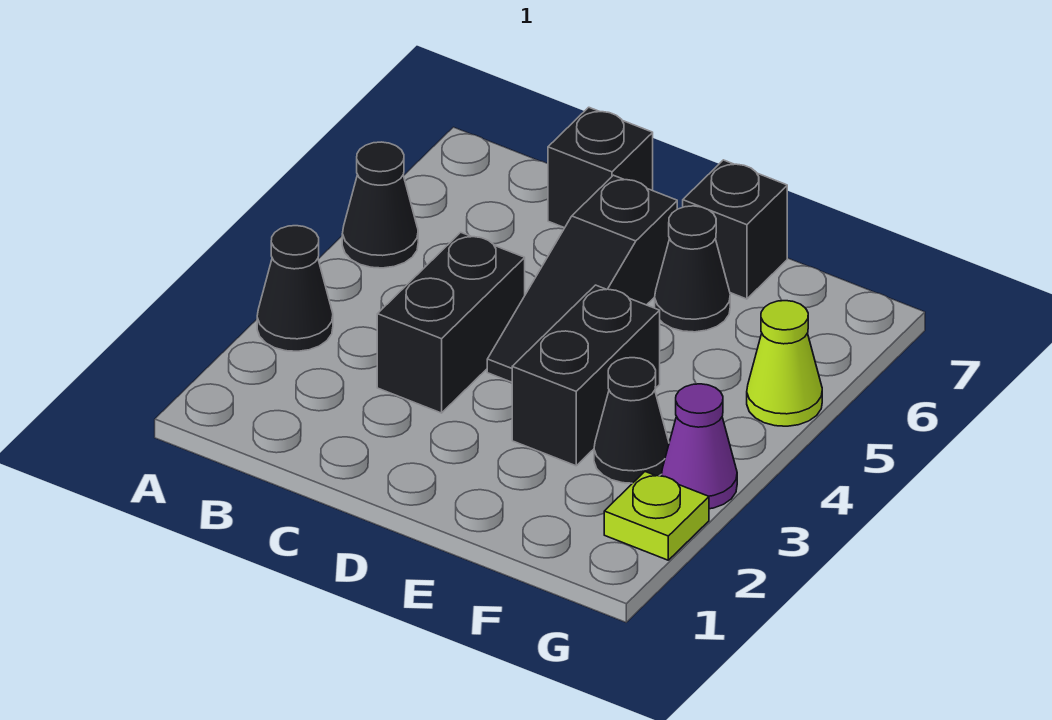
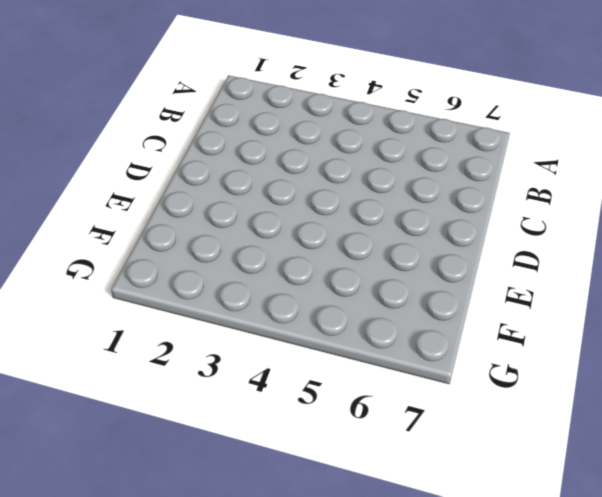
none -> black 1x1 cone [257,226,333,351]
none -> black 1x1 cone [342,142,418,268]
none -> black 1x2 brick [377,232,525,413]

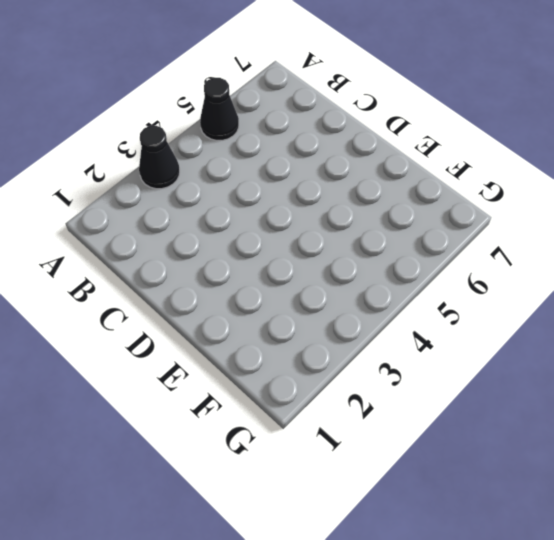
none -> black 1x2 brick [377,232,525,413]
none -> black 1x1 brick [548,107,653,228]
none -> black 1x3 slope [487,175,677,382]

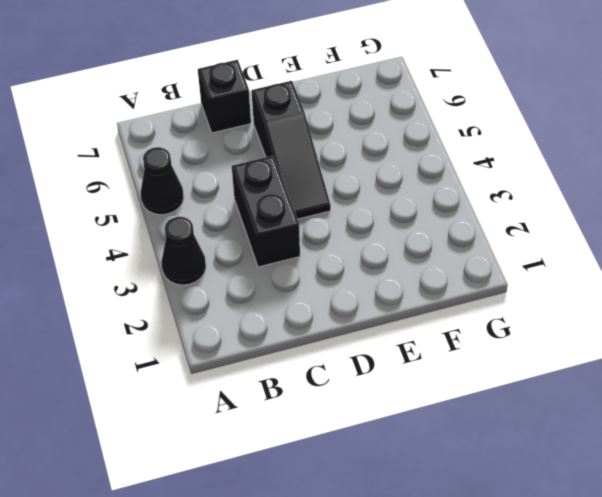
none -> black 1x2 brick [512,285,660,466]
none -> black 1x1 cone [655,206,730,332]
none -> black 1x1 brick [683,160,787,299]

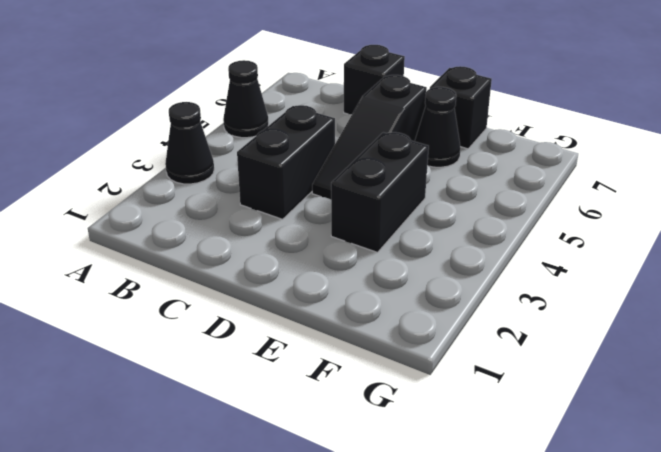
none -> black 1x1 cone [594,358,669,483]
none -> lime 1x1 plate [604,472,709,560]
none -> purple 1x1 cone [661,384,737,509]

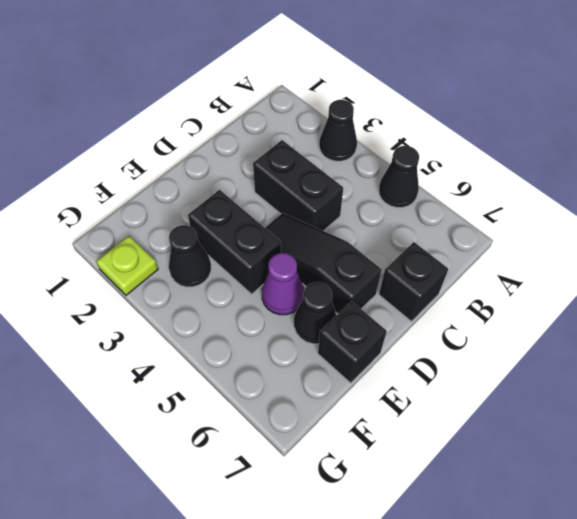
purple 1x1 cone [262,253,304,315] -> purple 1x1 cone moved to [661,384,737,509]
none -> lime 1x1 cone [747,301,822,426]

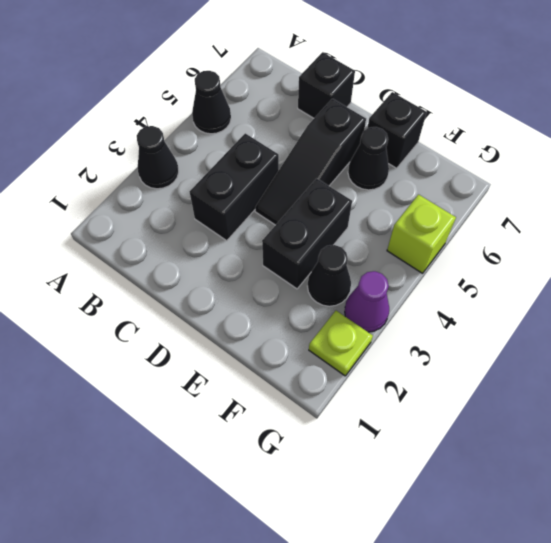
lime 1x1 brick [387,195,456,273] -> lime 1x1 cone [747,301,822,426]

